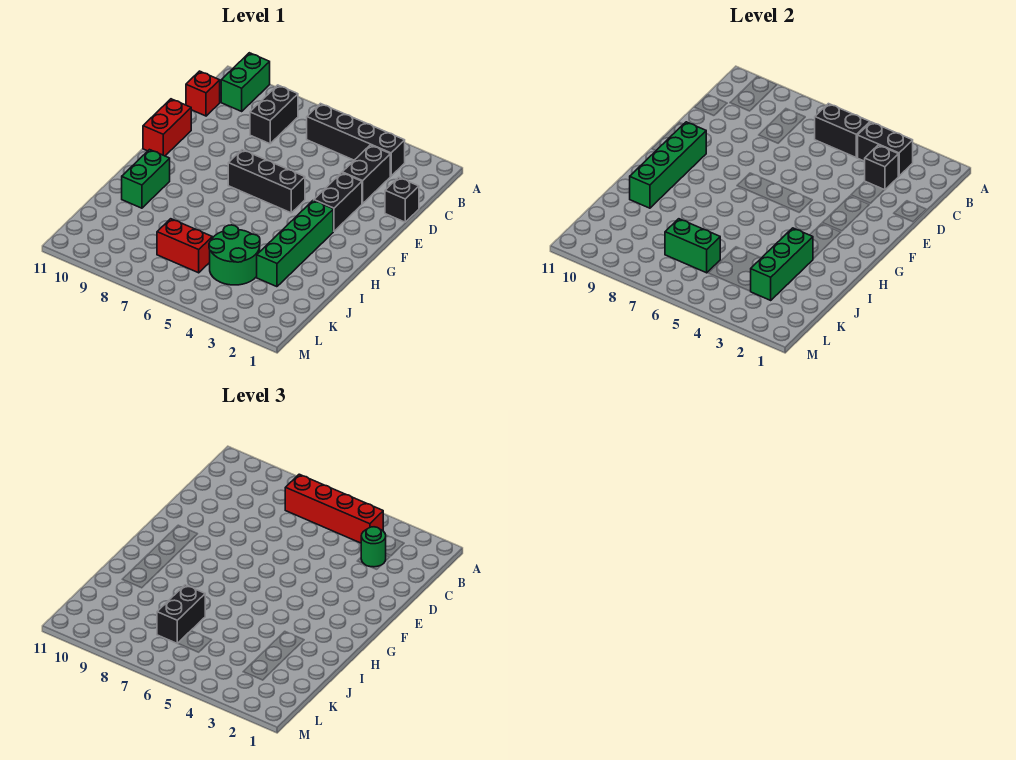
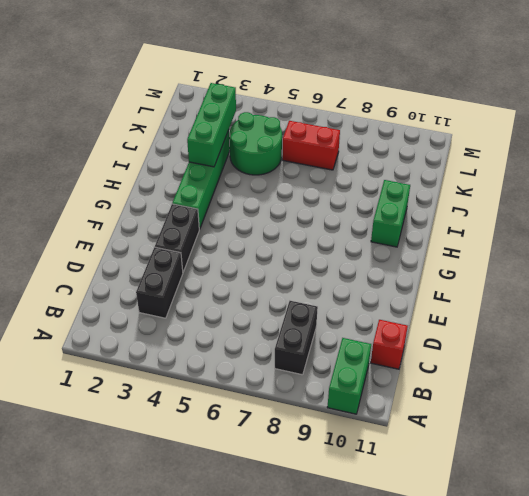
none -> black 1x4 brick [307,104,405,176]
none -> black 1x1 brick [385,177,419,222]
none -> red 1x2 brick [143,99,191,156]

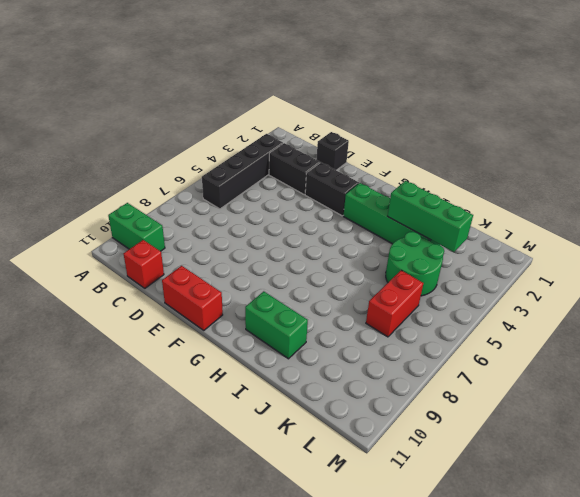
none -> black 1x2 brick [250,85,298,144]
none -> black 1x3 brick [228,150,305,213]
none -> black 1x2 brick [858,122,913,176]

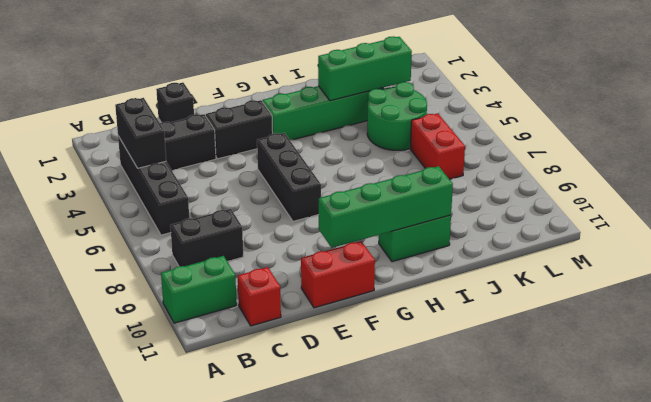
none -> black 1x2 brick [815,104,870,158]
none -> black 1x1 brick [865,145,898,190]
none -> green 1x2 brick [665,219,720,273]

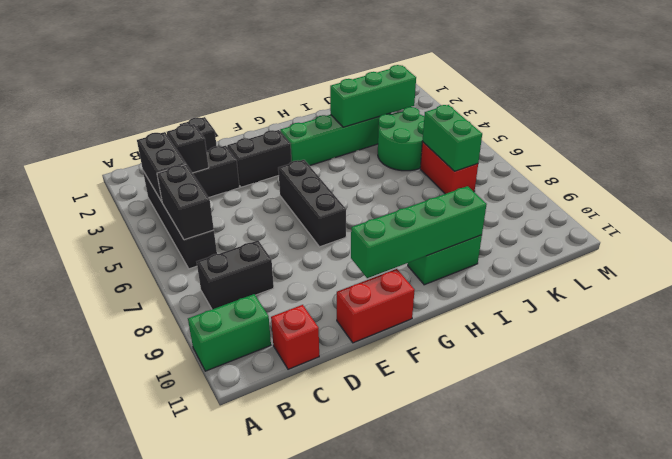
none -> red 1x4 brick [285,474,383,543]
none -> green 1x1 round brick [361,527,386,567]
none -> black 1x2 brick [157,585,205,643]

